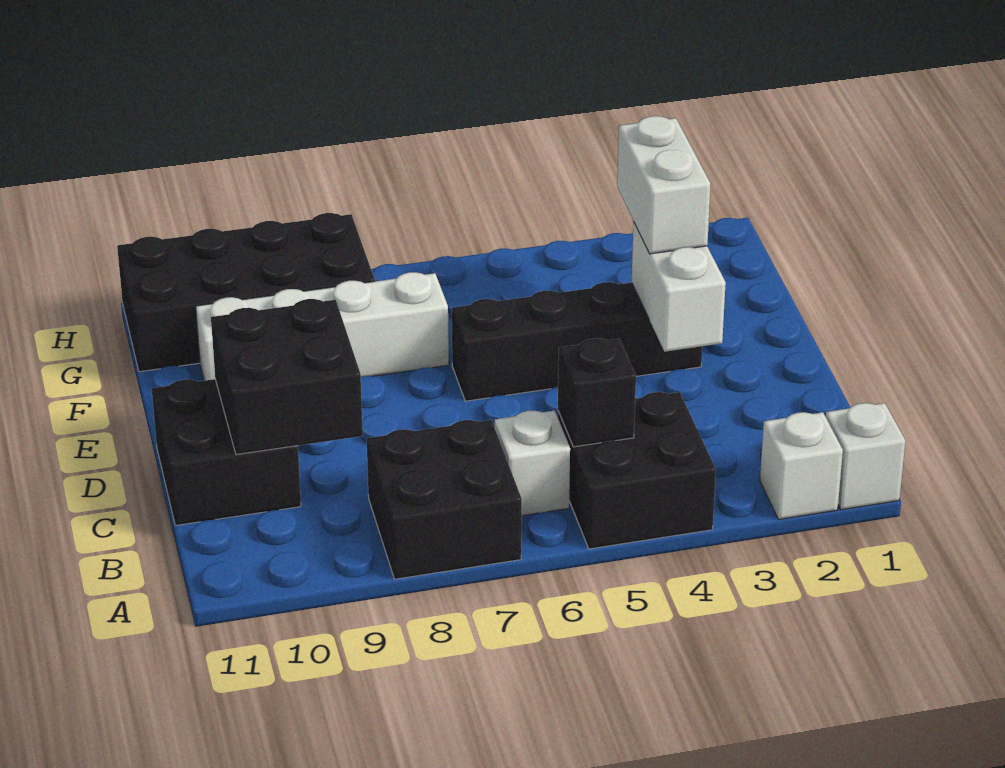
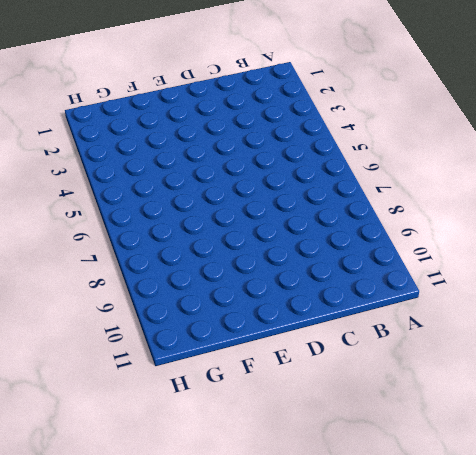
none -> white 1x1 brick [826,403,905,510]
none -> white 1x1 brick [760,412,843,519]
none -> black 2x2 brick [558,392,716,549]

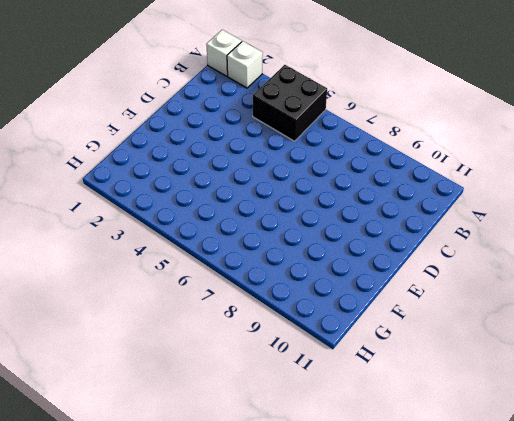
none -> black 2x2 brick [366,420,522,579]
none -> white 1x1 brick [495,411,570,516]
none -> black 2x2 brick [152,379,301,525]

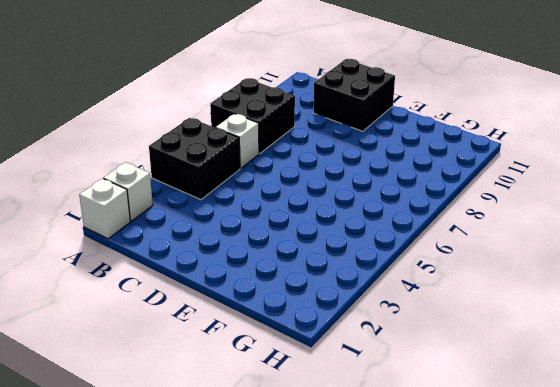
none -> black 1x4 brick [452,282,702,401]
none -> white 1x4 brick [196,272,449,381]
none -> black 2x4 brick [117,213,375,372]

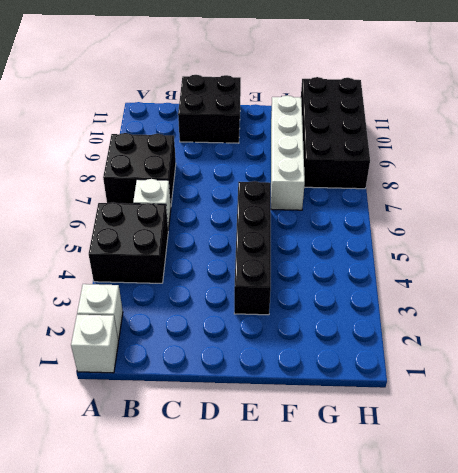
none -> black 1x1 brick [558,338,636,447]
none -> black 2x2 brick [211,299,363,455]
none -> white 1x2 brick [632,222,726,352]

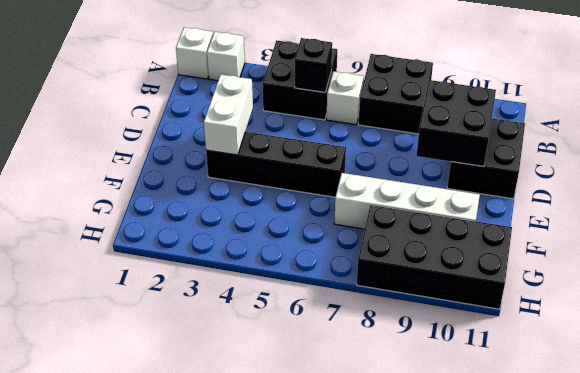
none -> white 1x2 brick [617,116,711,254]

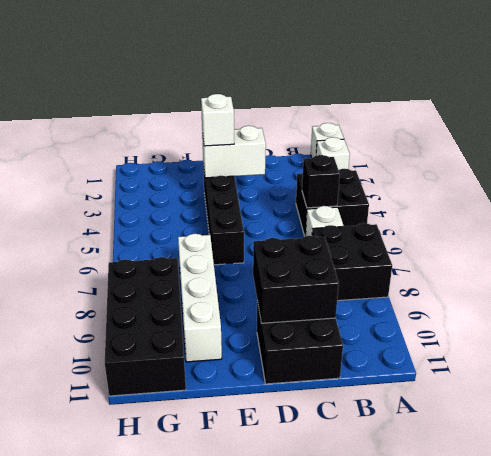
white 1x1 brick [201,94,234,146] -> white 1x2 brick [617,116,711,254]

